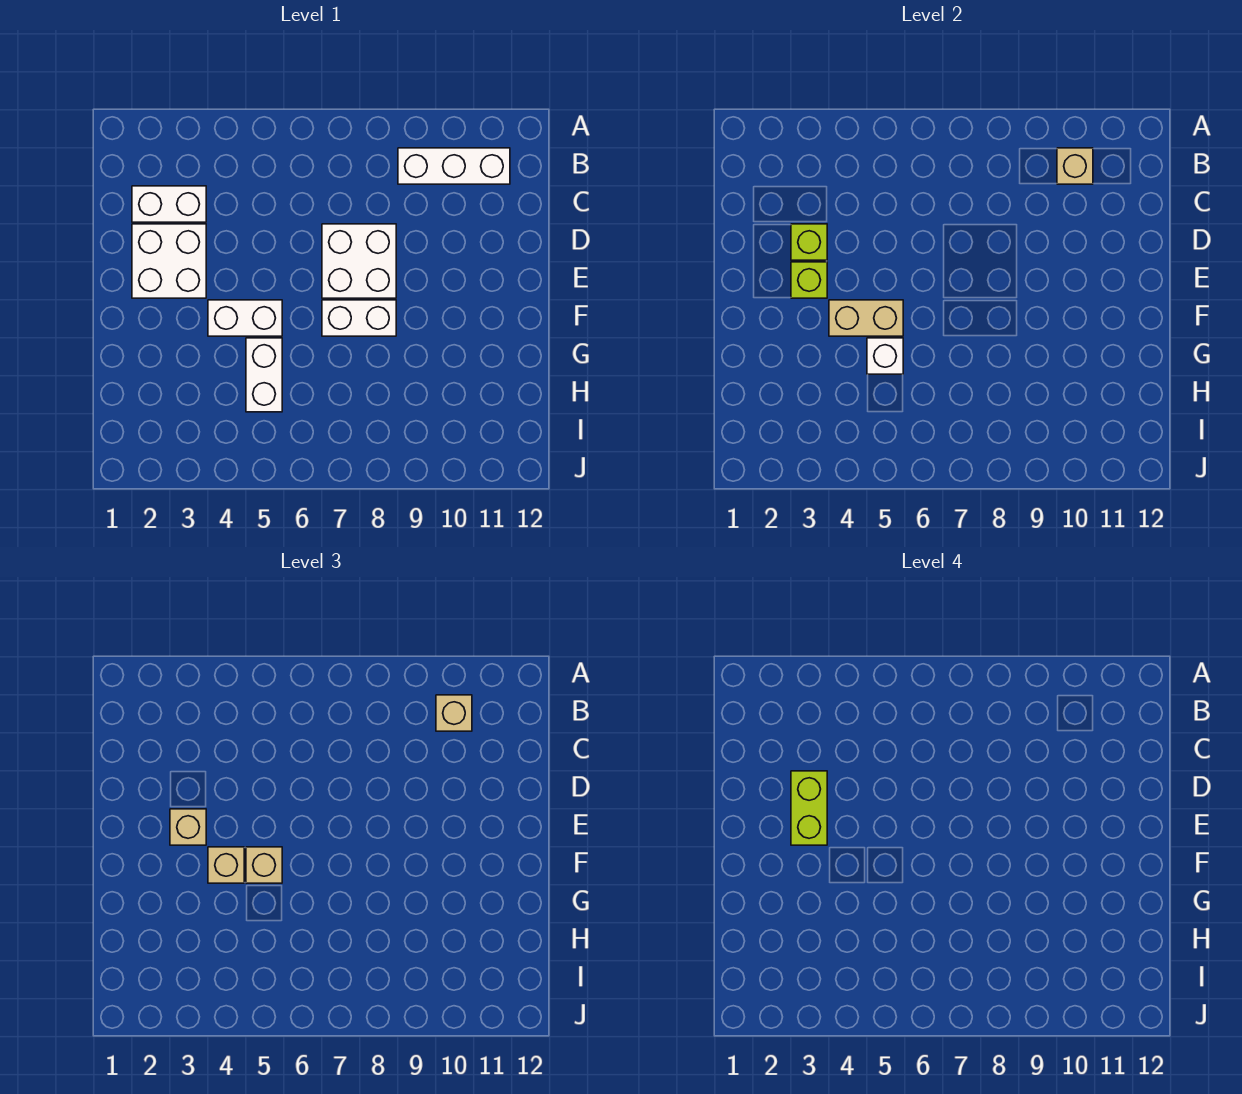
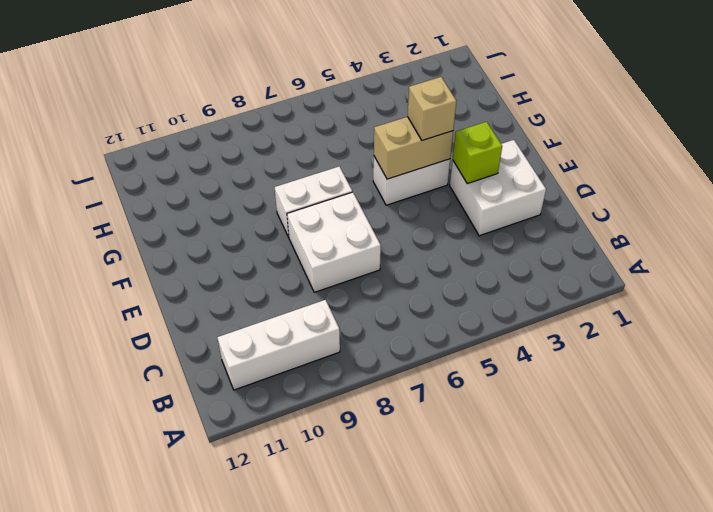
none -> white 1x2 brick [132,186,206,222]
none -> white 1x2 brick [246,338,282,412]
none -> tan 1x1 brick [1057,148,1093,184]

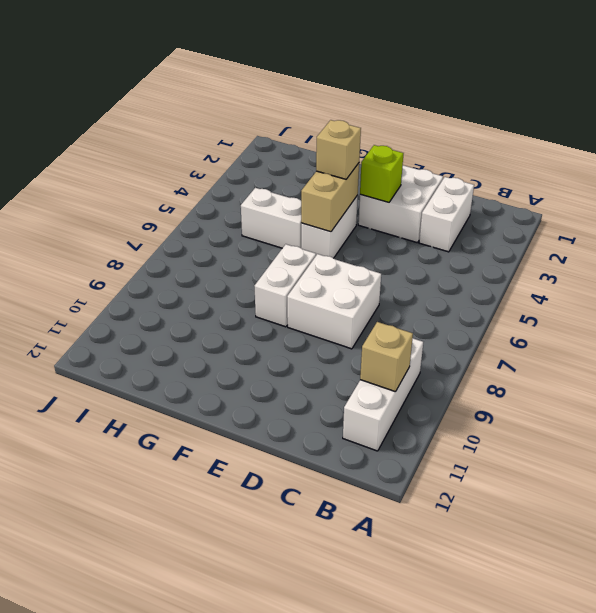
none -> lime 1x1 brick [791,224,827,260]
none -> white 1x1 brick [867,338,903,374]
none -> tan 1x1 brick [436,695,472,731]

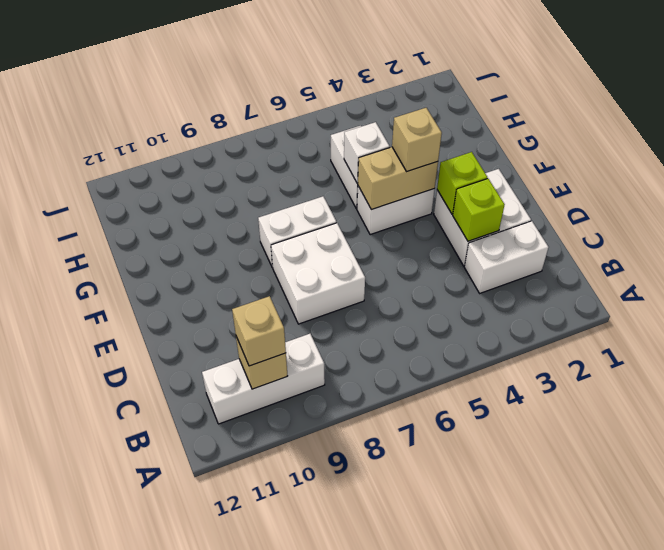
none -> tan 1x1 brick [170,809,206,845]
none -> tan 1x1 brick [246,847,282,883]
none -> lime 1x2 brick [791,771,827,845]

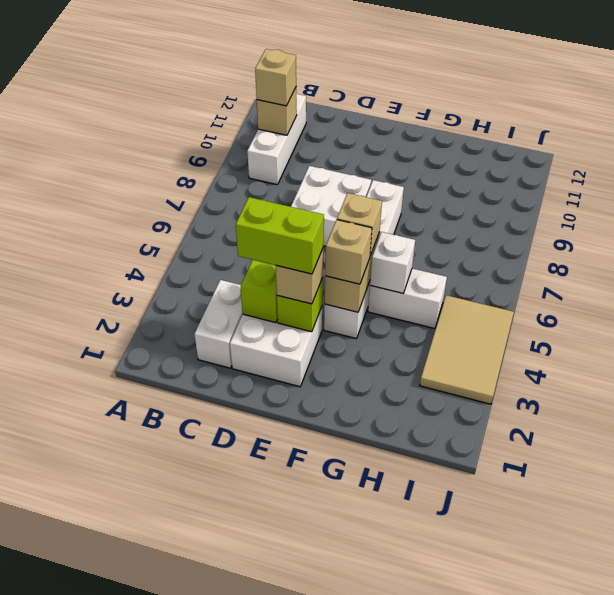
tan 2x3 tile [420,295,514,404] -> none

